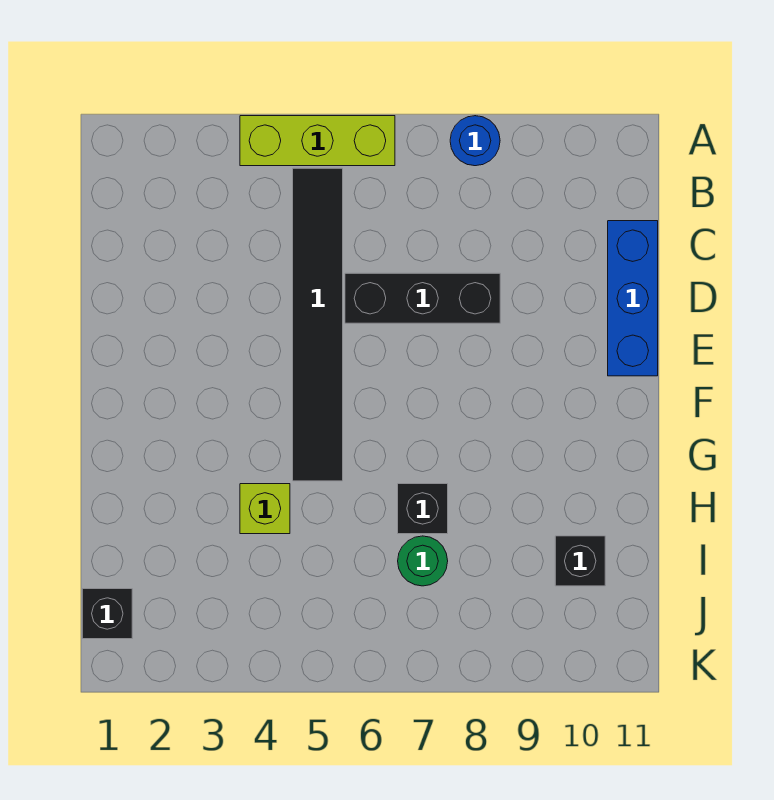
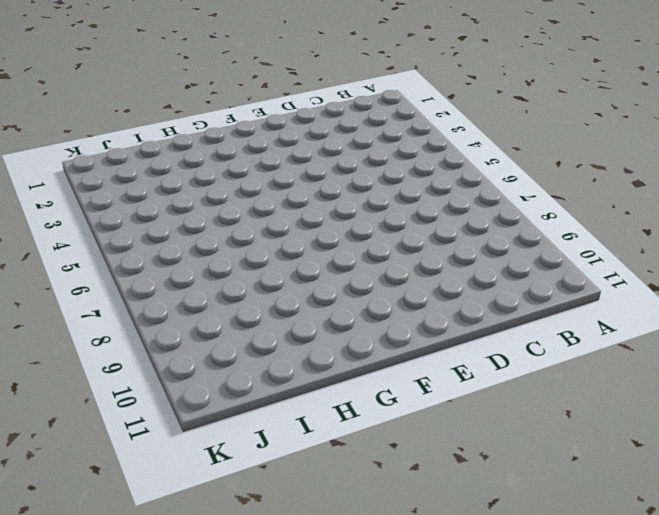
none -> lime 1x3 brick [240,116,395,166]
none -> blue 1x1 round brick [450,116,500,166]

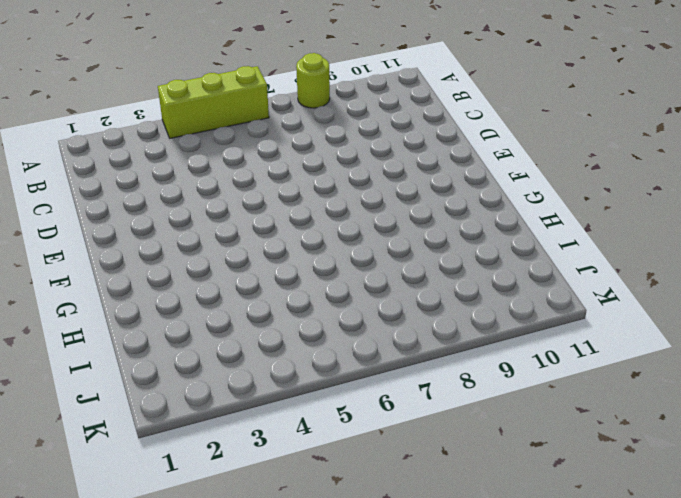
lime 1x1 round brick [296,53,330,108] -> blue 1x1 round brick [450,116,500,166]
none -> black 1x6 tile [293,168,343,481]
none -> blue 1x3 brick [608,221,658,376]

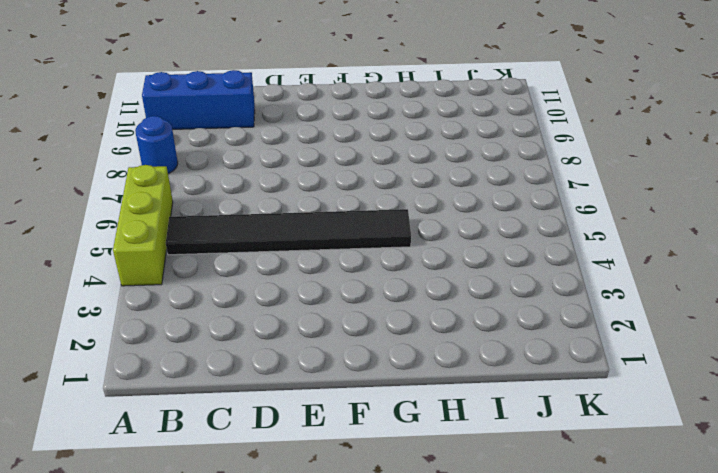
blue 1x3 brick [142,70,255,129] -> blue 1x3 brick moved to [608,221,658,376]
none -> black 1x3 brick [345,273,500,323]
none -> lime 1x1 brick [240,484,290,534]

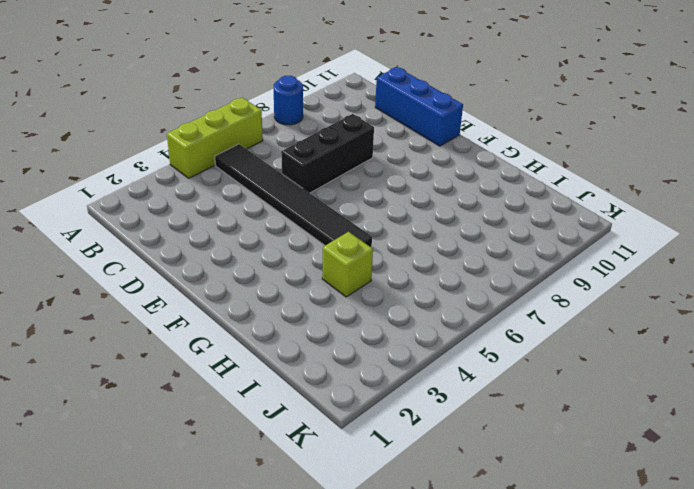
none -> black 1x1 brick [398,484,448,534]
none -> green 1x1 round brick [398,536,448,586]

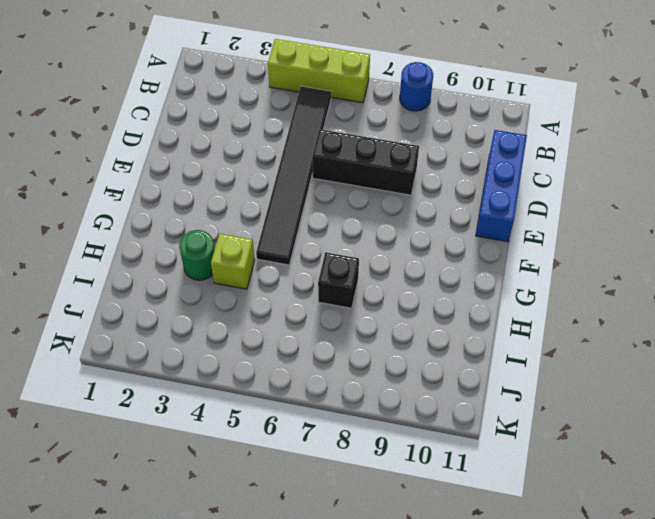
green 1x1 round brick [179,230,215,280] -> green 1x1 round brick moved to [398,536,448,586]
none -> black 1x1 brick [555,536,605,586]
none -> black 1x1 brick [82,589,132,639]

